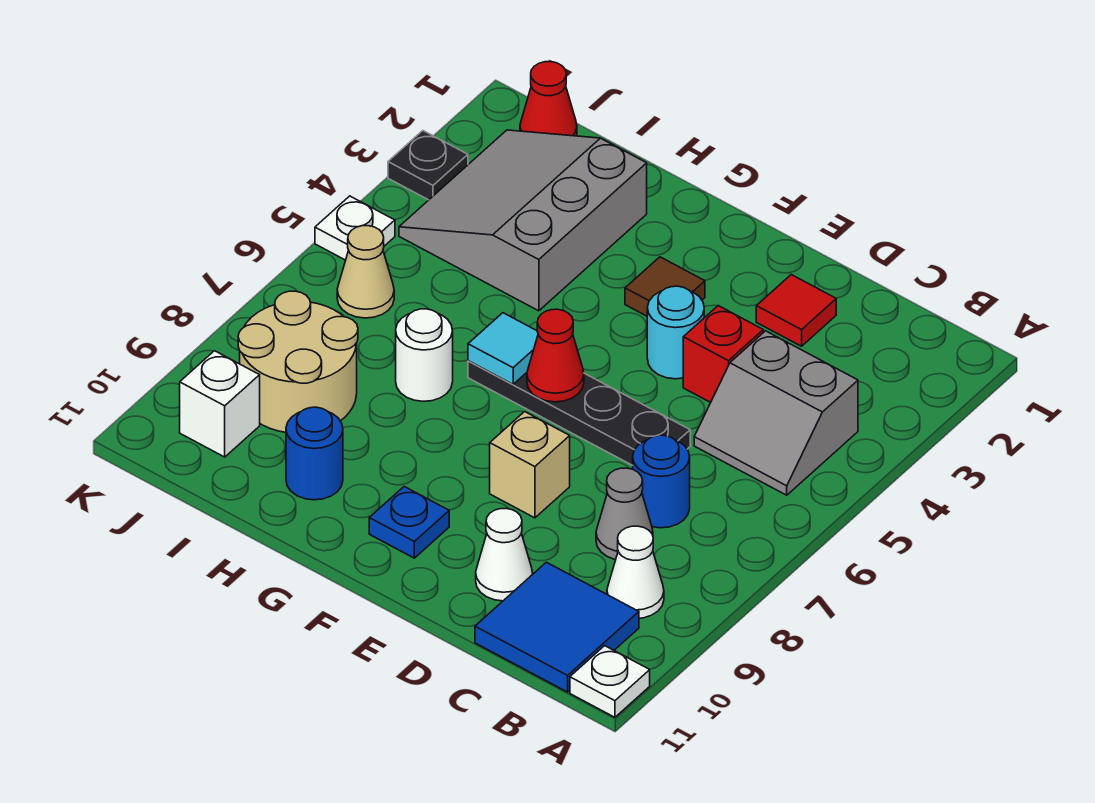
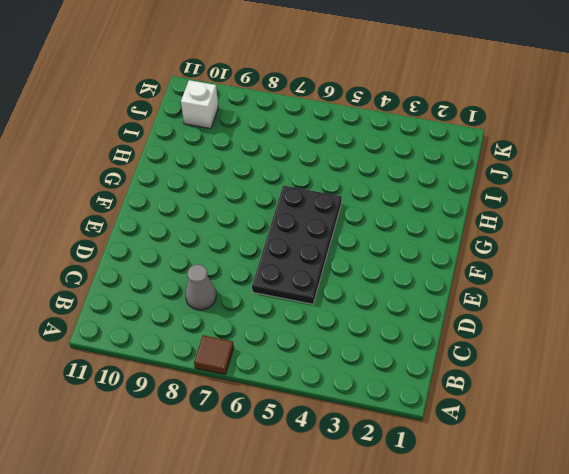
brown 1x1 tile [194,335,234,375] -> brown 1x1 tile moved to [625,257,705,316]
black 2x4 plate [252,185,342,304] -> black 1x4 plate [468,361,690,466]
none -> white 1x1 plate [570,646,650,717]
none -> grey 2x2 slope [694,331,858,495]
none -> white 1x1 cone [607,526,664,618]

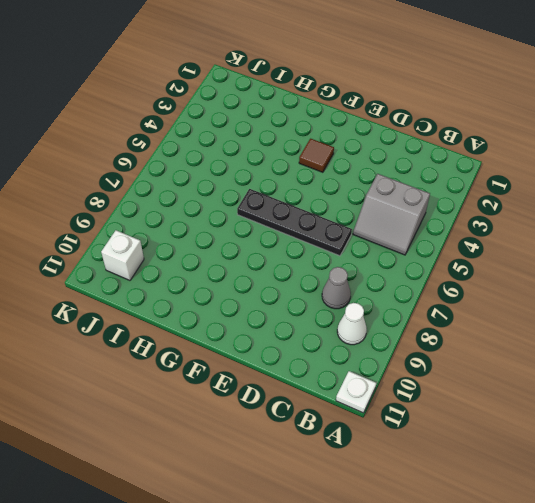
none -> blue 2x2 tile [475,562,639,692]
none -> blue 1x1 round brick [633,435,690,528]
none -> red 1x1 tile [756,275,836,346]

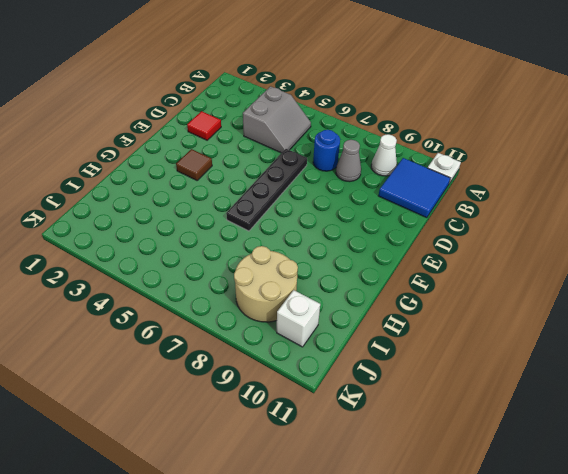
none -> red 1x1 brick [683,306,763,403]
none -> white 1x1 cone [476,508,533,601]
none -> cyan 1x1 round brick [647,286,704,379]

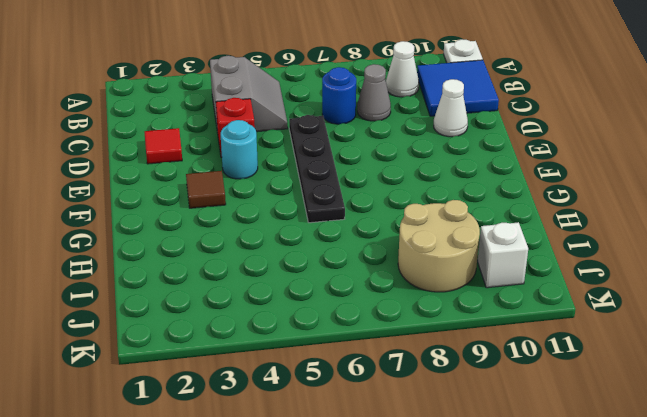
none -> tan 1x1 brick [490,412,570,518]
none -> blue 1x1 plate [369,487,449,558]
none -> grey 3x3 slope [399,130,647,311]

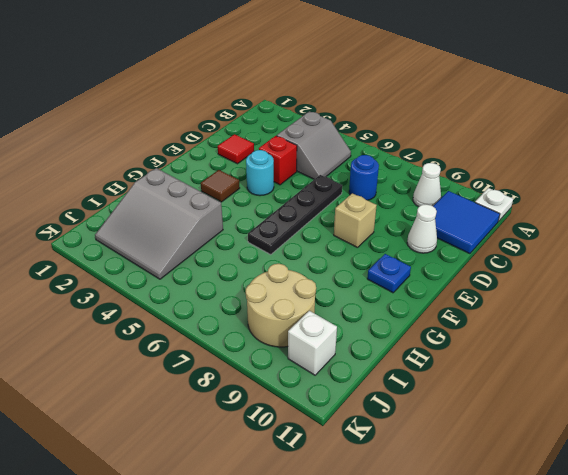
none -> grey 1x1 cone [596,468,653,560]
none -> white 1x1 round brick [396,309,453,401]
none -> blue 1x1 round brick [286,407,343,500]

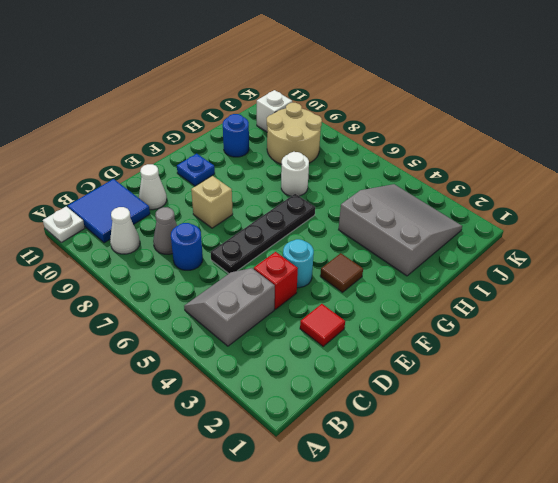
none -> red 1x1 cone [520,62,577,136]
none -> tan 1x1 cone [337,226,394,318]
none -> black 1x1 plate [388,131,468,200]

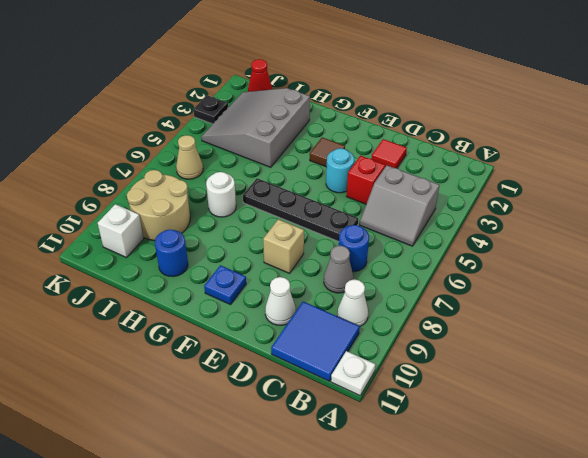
none -> white 1x1 plate [315,196,395,260]
none -> red 1x1 cone [527,309,584,402]
none -> cyan 1x1 tile [468,313,538,384]

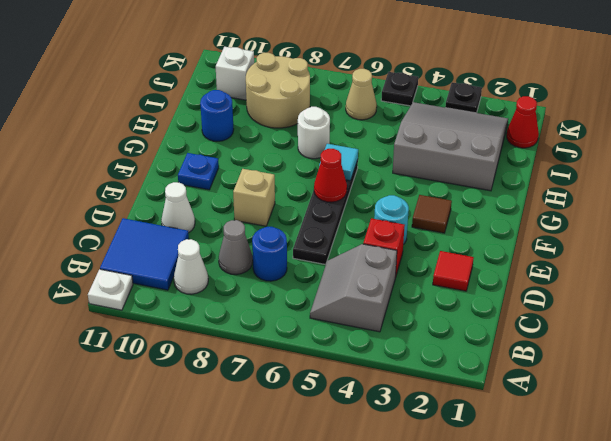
black 1x1 plate [381,72,418,106] -> white 1x1 plate [315,196,395,260]

